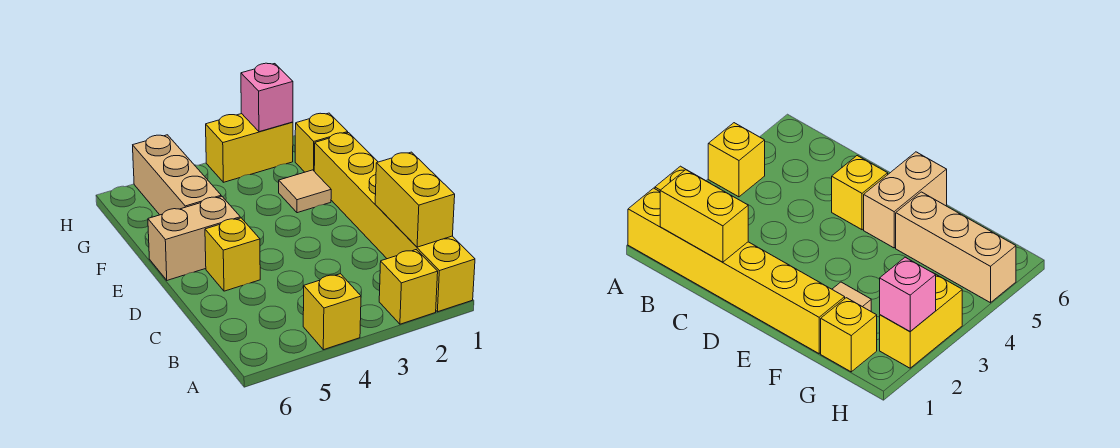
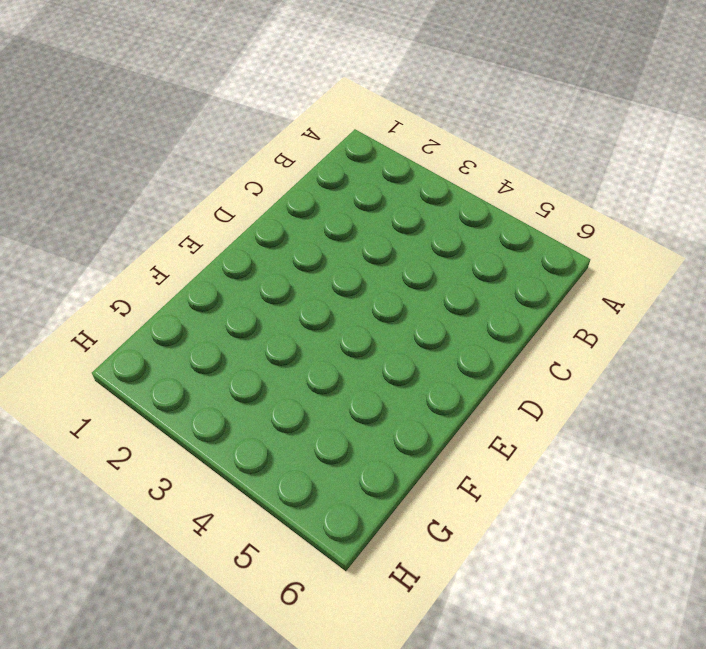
none -> yellow 1x6 brick [314,133,475,312]
none -> yellow 1x1 brick [379,250,438,324]

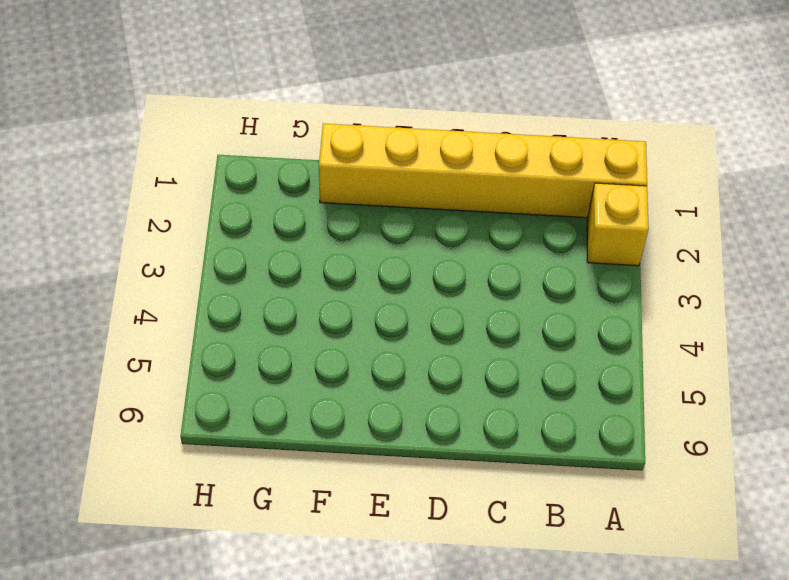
none -> yellow 1x1 brick [303,274,361,350]
none -> yellow 1x1 brick [205,218,260,291]

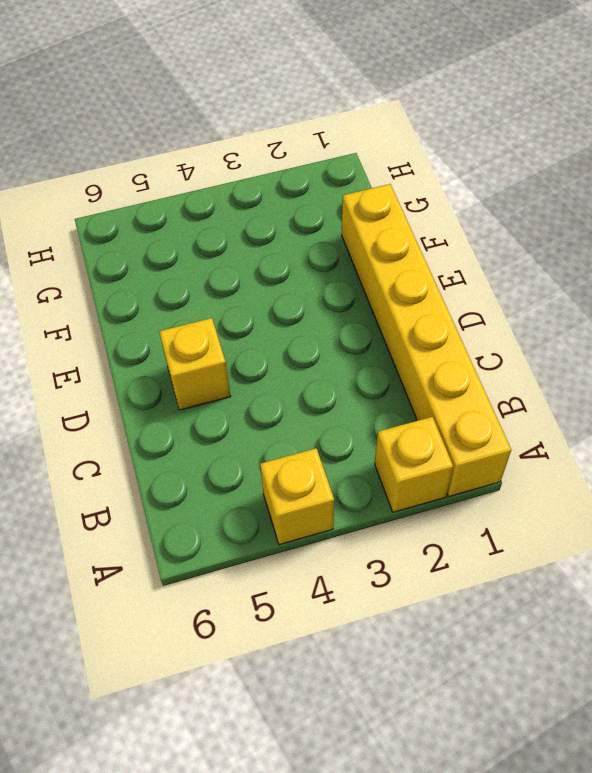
none -> tan 1x2 brick [148,196,240,280]
none -> tan 1x1 tile [279,170,331,213]

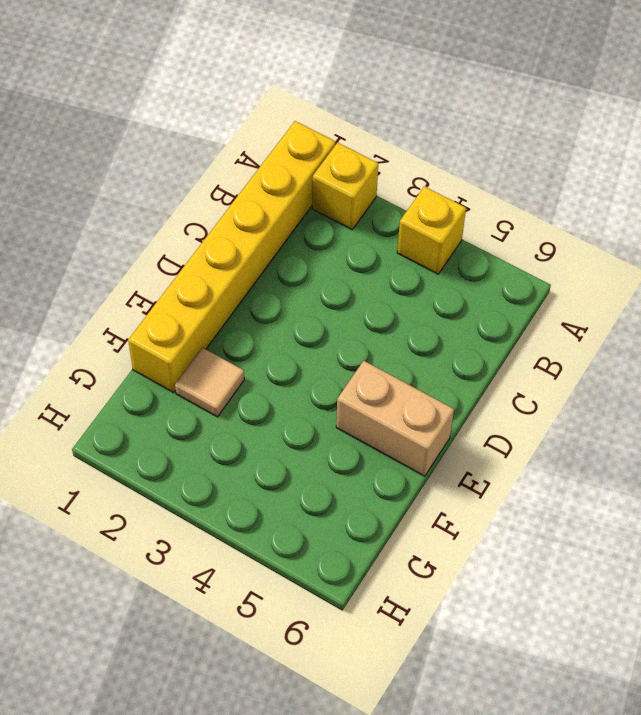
none -> yellow 1x1 brick [205,218,260,291]
none -> tan 1x3 brick [133,135,221,215]

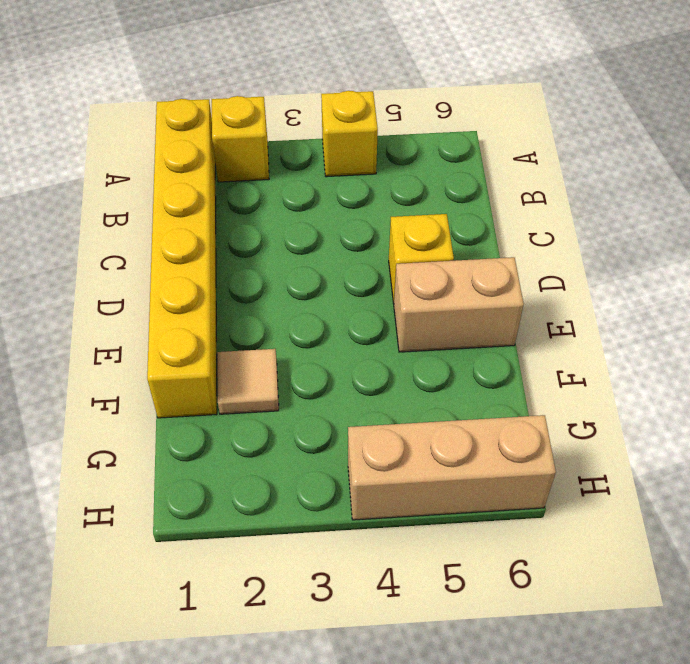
tan 1x3 brick [348,415,556,520] -> tan 1x3 brick turned to [133,135,221,215]
none -> yellow 1x1 brick [295,113,348,172]
none -> yellow 1x2 brick [206,114,293,182]

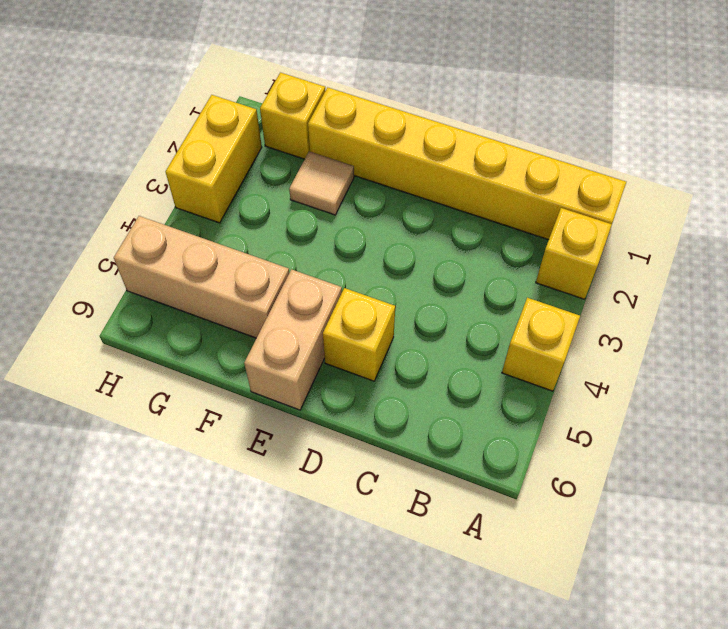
none -> yellow 1x2 brick [375,152,455,247]
none -> pink 1x1 brick [241,63,293,132]

